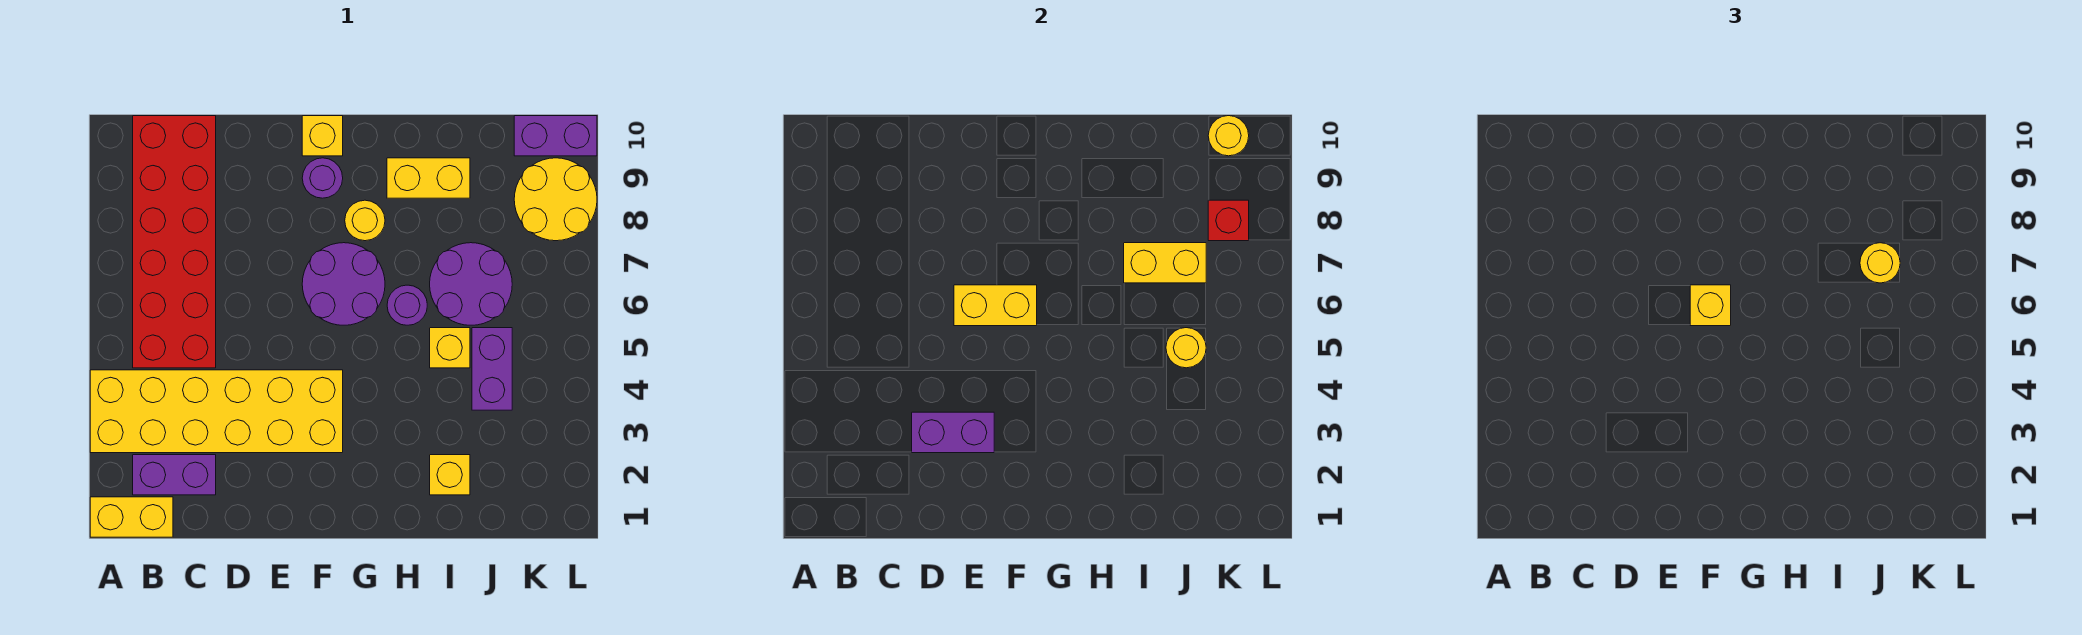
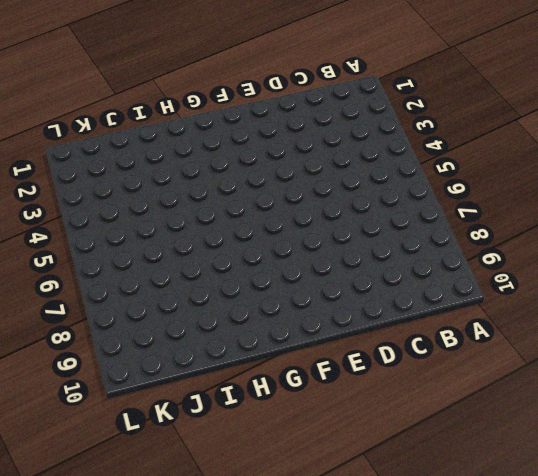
none -> yellow 1x2 brick [90,497,173,537]
none -> yellow 2x6 brick [90,370,343,453]
none -> purple 1x2 brick [133,455,216,495]

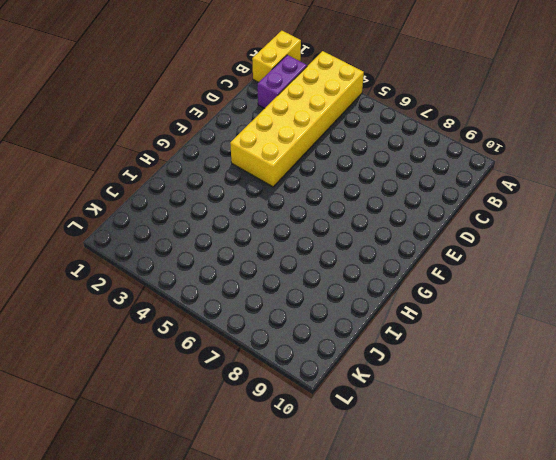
none -> red 2x6 brick [133,116,216,368]
none -> purple 2x2 round brick [302,243,385,325]
none -> purple 1x1 round brick [302,158,343,198]

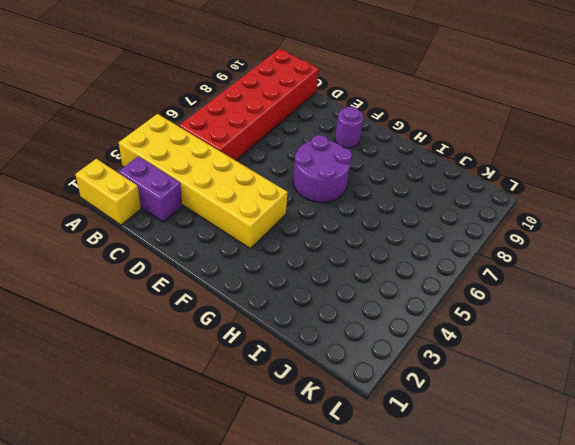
none -> yellow 1x1 brick [302,116,343,156]
none -> yellow 1x1 round brick [345,200,385,241]
none -> purple 1x1 round brick [387,285,427,325]

